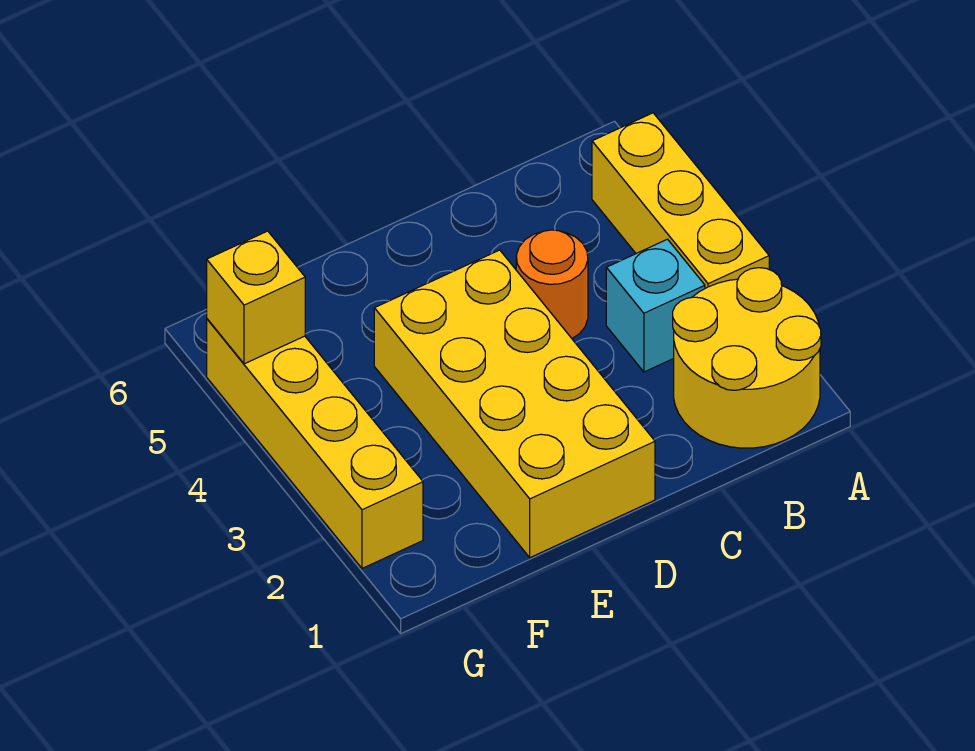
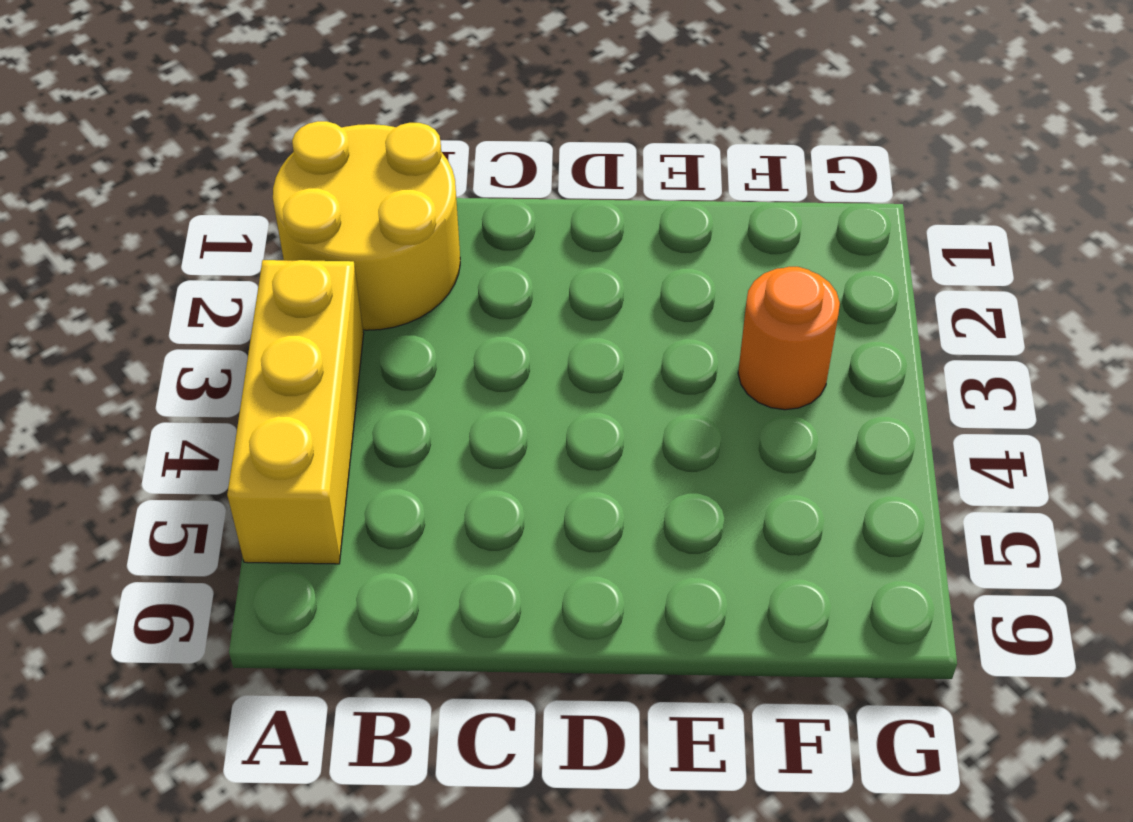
orange 1x1 round brick [738,267,840,410] -> orange 1x1 round brick moved to [516,230,588,338]
none -> cyan 1x1 brick [606,239,705,372]
none -> yellow 2x4 brick [374,250,655,558]

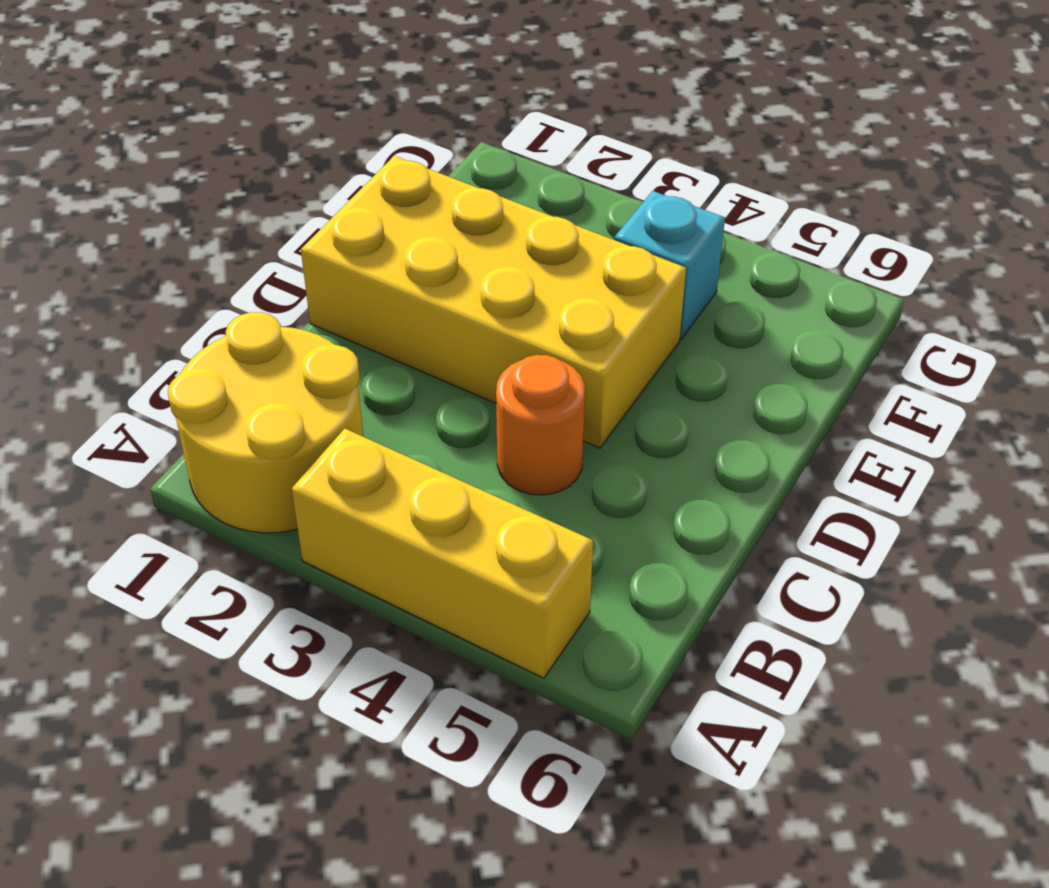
cyan 1x1 brick [614,191,725,339] -> cyan 1x1 brick moved to [606,239,705,372]
none -> yellow 1x4 brick [207,319,423,568]
none -> yellow 1x1 brick [207,231,305,364]

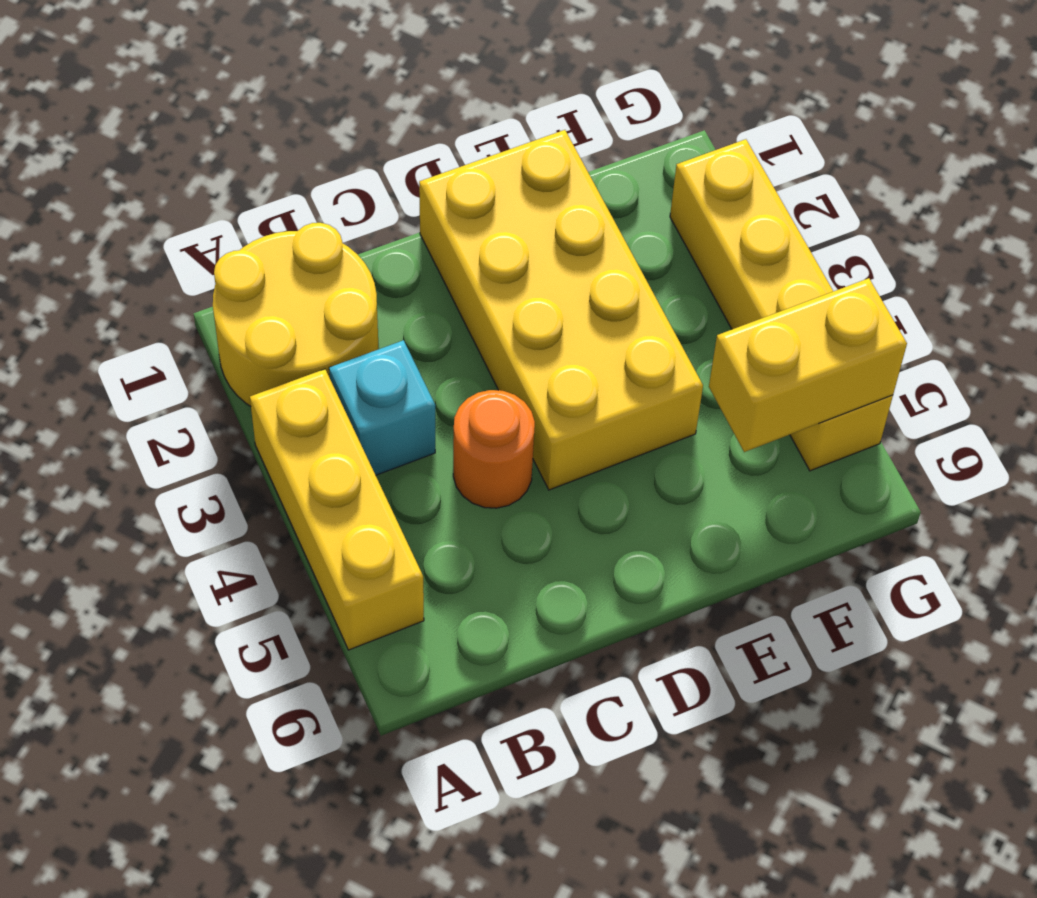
yellow 1x2 brick [709,278,907,452] -> yellow 1x1 brick [207,231,305,364]

